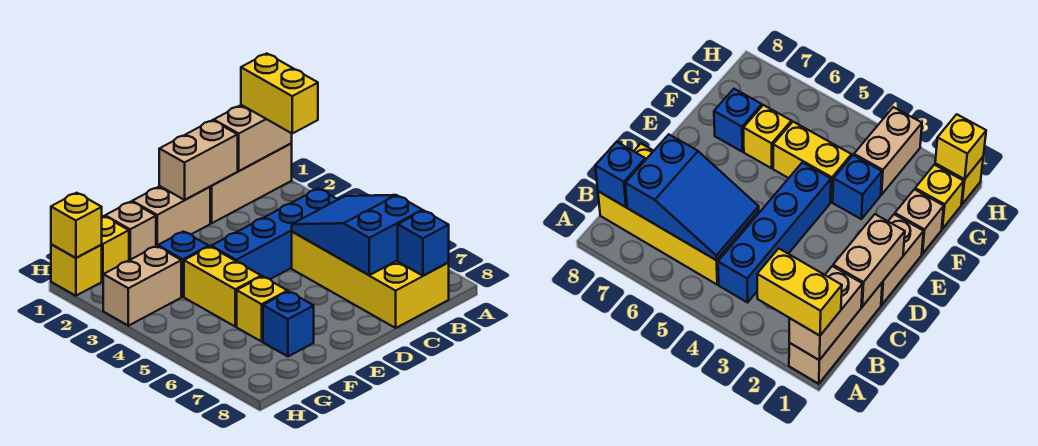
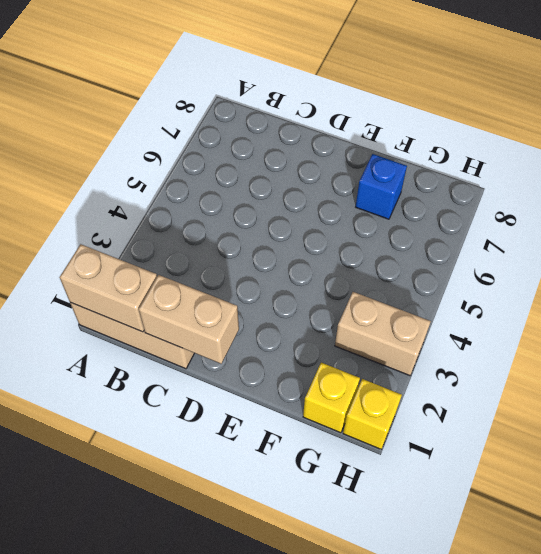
none -> blue 1x4 brick [211,189,338,279]
none -> yellow 2x4 brick [292,232,449,328]
none -> tan 1x2 brick [132,186,210,246]

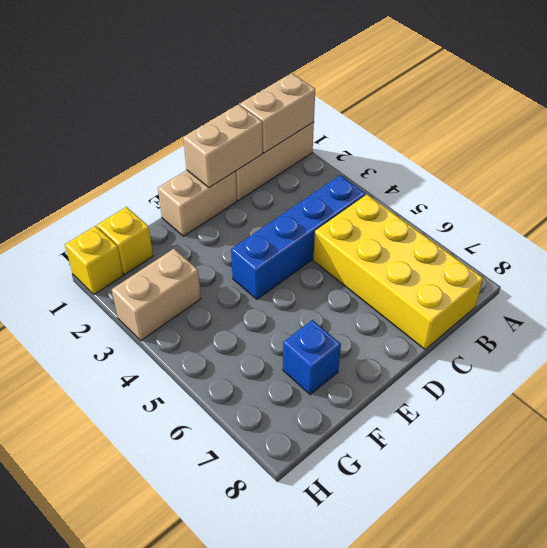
none -> tan 1x1 brick [105,202,156,260]
none -> blue 1x1 brick [158,232,209,297]
none -> yellow 1x2 brick [184,247,261,327]

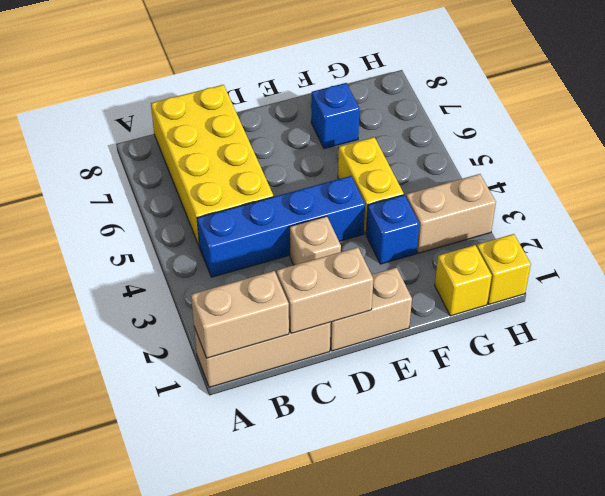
tan 1x1 brick [290,216,341,265] -> tan 1x1 brick moved to [105,202,156,260]
none -> yellow 1x1 brick [237,276,288,341]
none -> blue 2x3 slope [292,195,422,275]
none -> blue 1x1 brick [398,210,449,276]

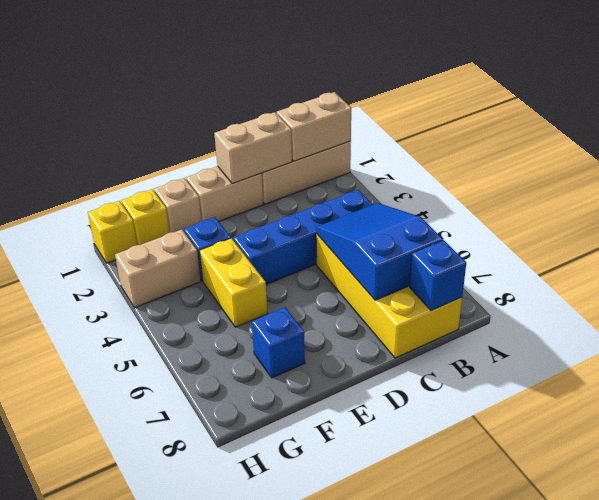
none -> yellow 1x1 brick [237,276,288,341]
none -> yellow 1x1 brick [51,193,102,258]
none -> yellow 1x2 brick [241,53,318,133]

